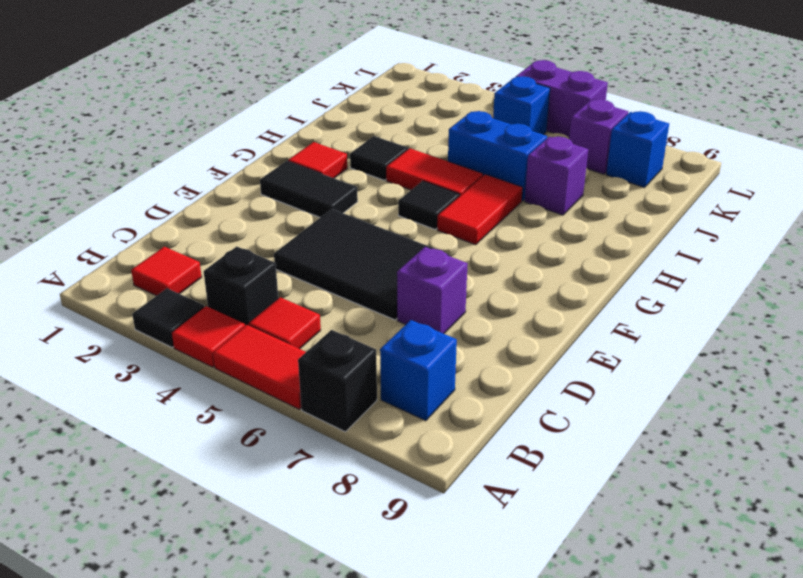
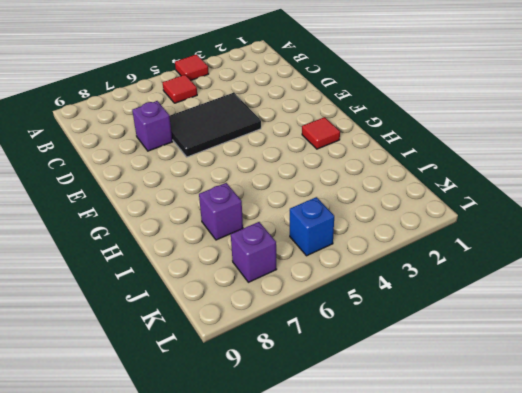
none -> black 1x1 tile [132,288,204,347]
none -> red 1x2 tile [213,325,306,409]
none -> black 1x1 brick [298,330,377,432]

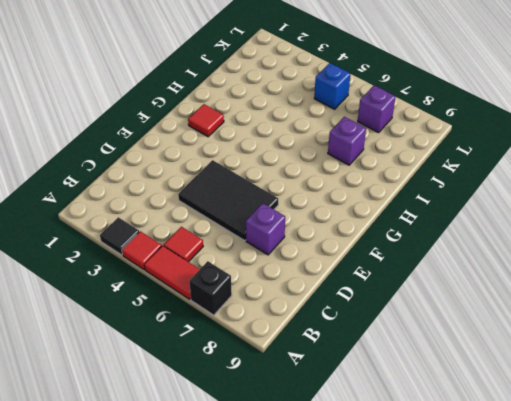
none -> red 1x1 tile [131,247,202,296]
none -> black 1x1 brick [203,246,278,326]
none -> blue 1x1 brick [380,320,457,421]

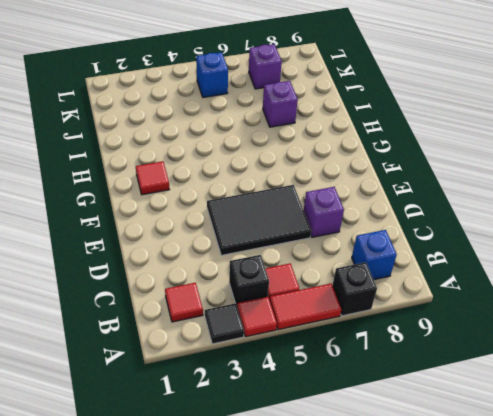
none -> black 1x2 tile [260,161,358,217]
none -> black 1x1 tile [398,181,459,229]
none -> red 1x2 tile [437,174,523,245]

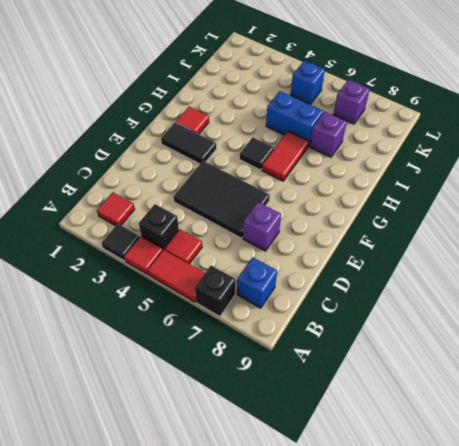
none -> black 1x1 tile [350,136,408,180]
none -> red 1x2 tile [386,148,483,196]
none -> blue 1x1 brick [606,111,669,188]

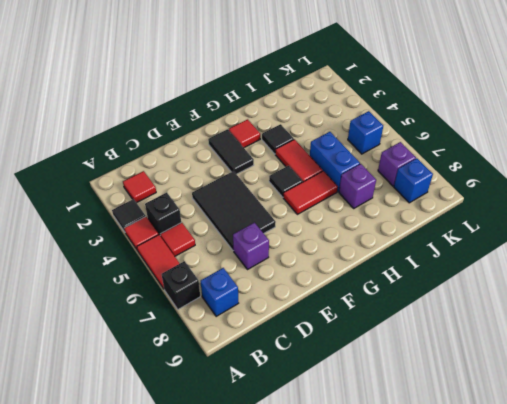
none -> purple 1x2 brick [516,60,608,137]

